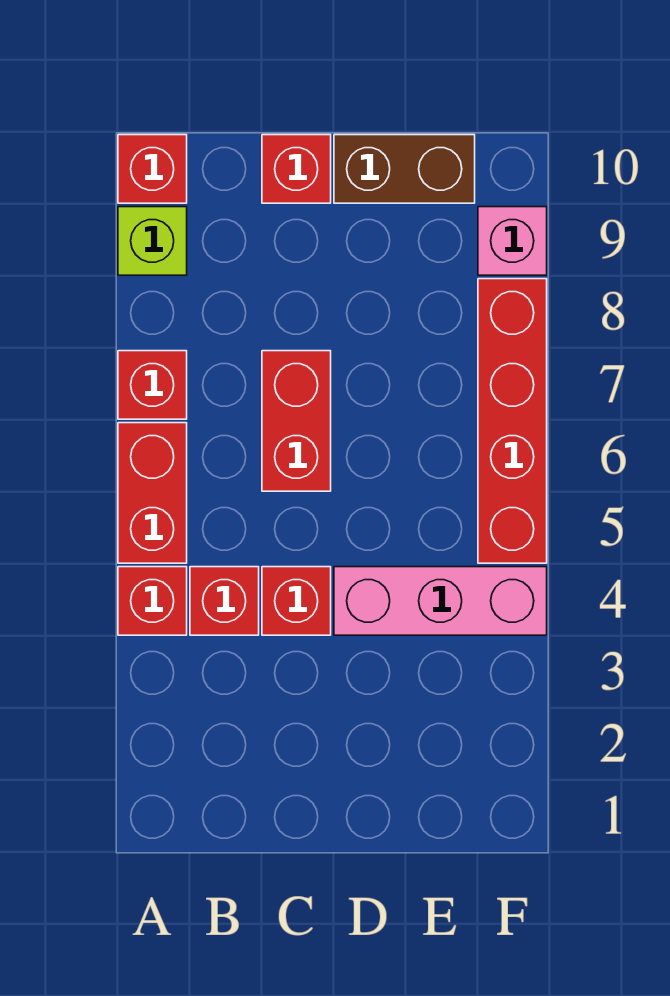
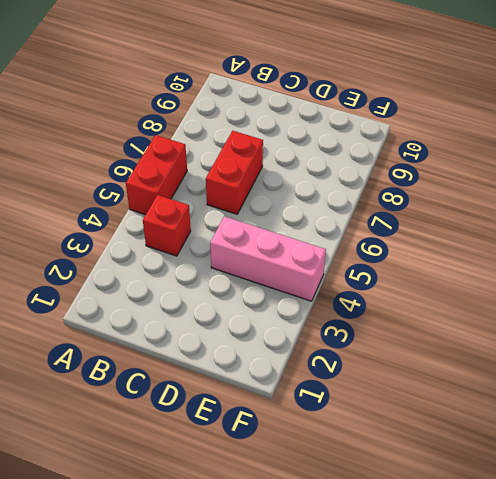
none -> red 1x1 brick [118,567,187,635]
none -> red 1x1 brick [118,351,187,419]
none -> lime 1x1 brick [118,207,187,275]

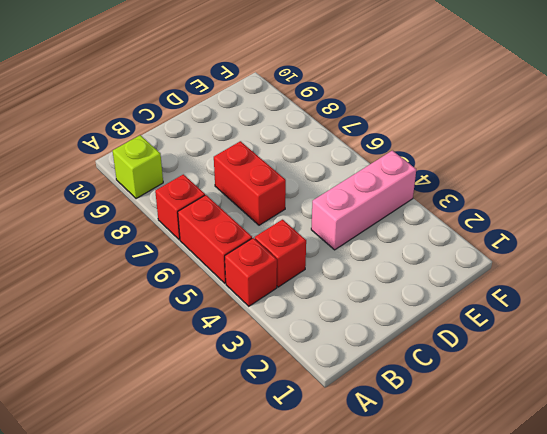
none -> red 1x1 brick [118,135,187,203]
none -> red 1x1 brick [262,567,331,635]
none -> red 1x1 brick [262,135,331,203]

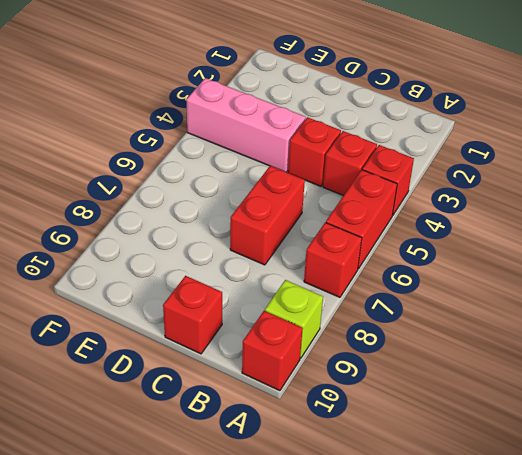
none -> brown 1x2 brick [334,135,475,203]
none -> red 1x4 brick [478,279,547,563]
none -> pink 1x1 brick [478,207,547,275]

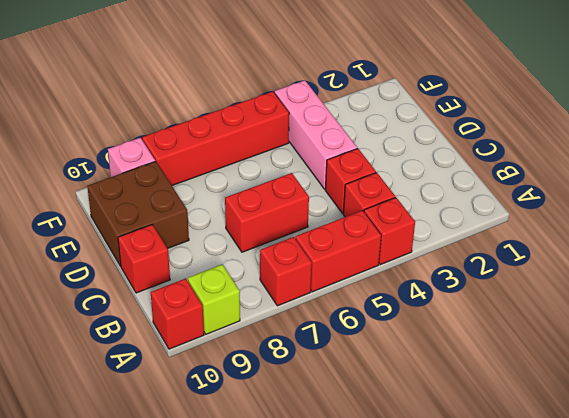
brown 2x2 brick [87,161,189,266] -> brown 1x2 brick [334,135,475,203]

